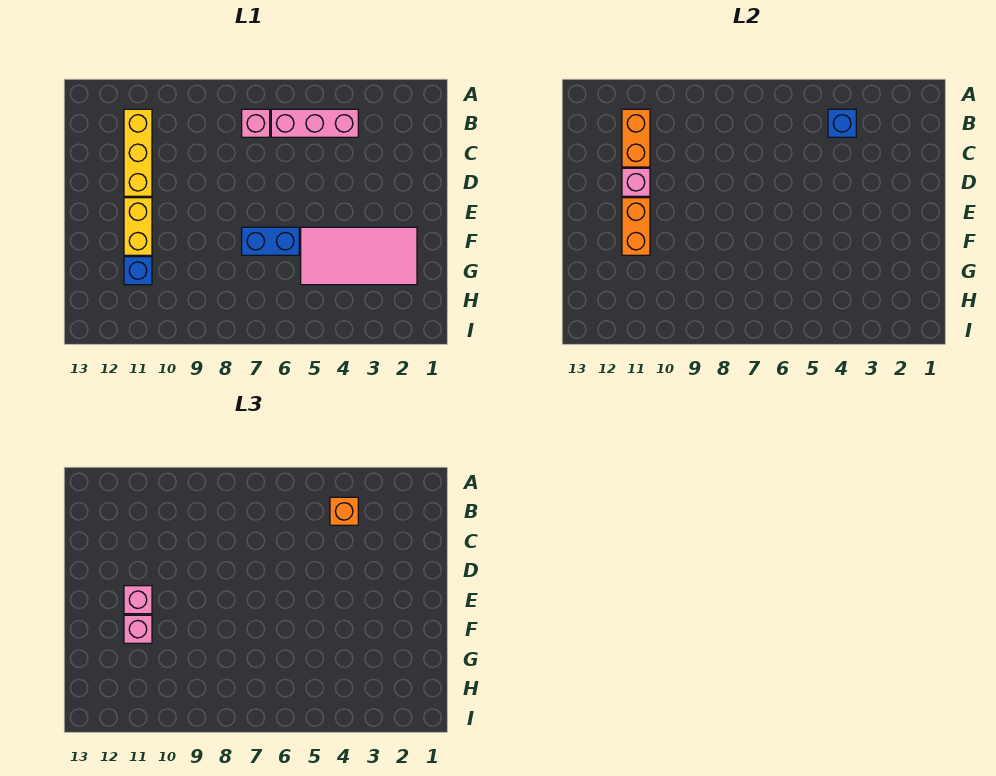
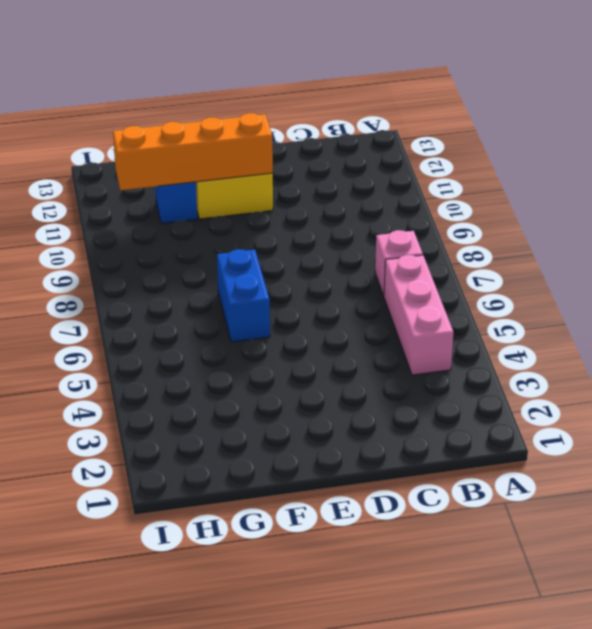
orange 1x4 brick [113,113,273,190] -> orange 1x2 brick [622,198,650,255]
none -> yellow 1x3 brick [124,109,152,196]
none -> pink 2x4 tile [301,227,417,285]
none -> blue 1x1 brick [828,109,856,137]

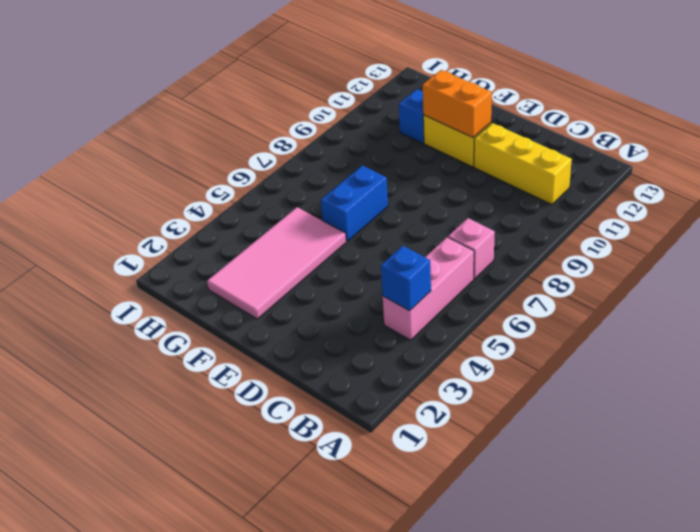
none -> orange 1x2 brick [622,109,650,167]
none -> pink 1x1 brick [622,168,650,196]
none -> orange 1x1 brick [330,497,358,525]

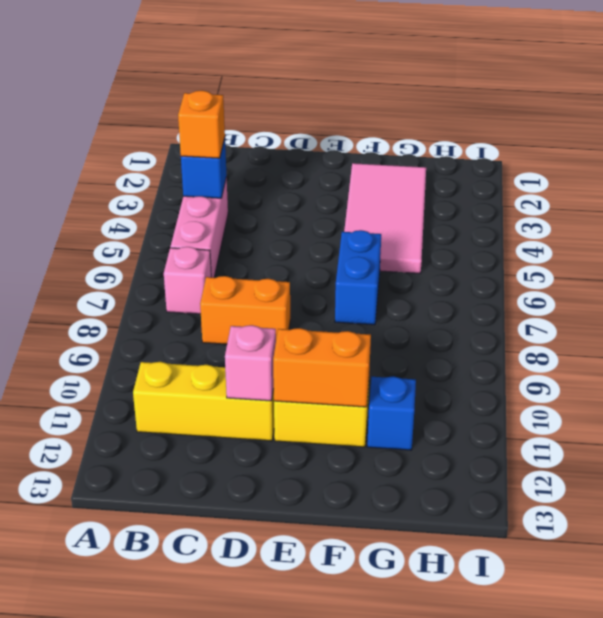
orange 1x2 brick [200,276,290,344] -> orange 1x2 brick moved to [622,109,650,167]
none -> pink 1x1 brick [124,586,152,614]
none -> pink 1x1 brick [124,615,152,643]

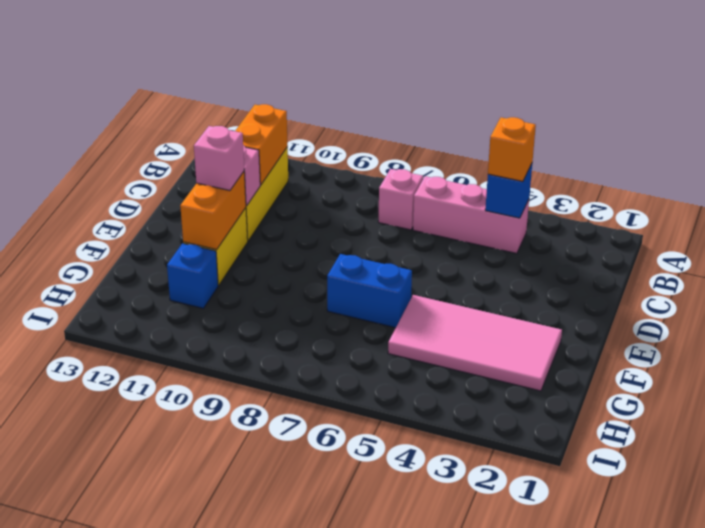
none -> pink 1x1 brick [124,615,152,643]

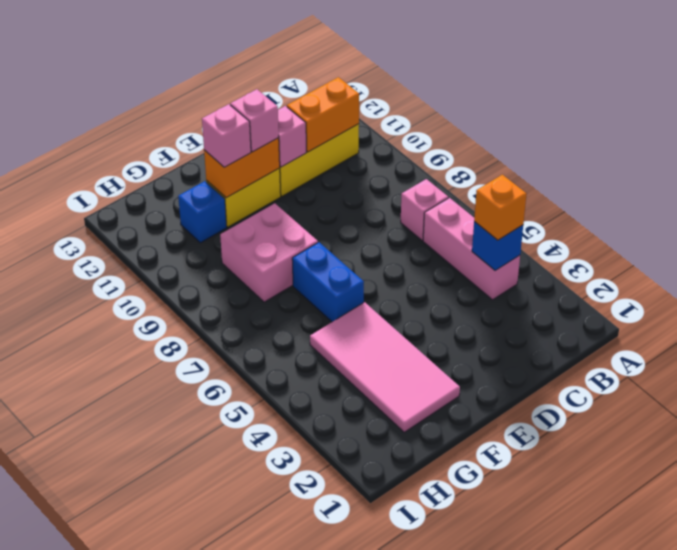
pink 2x2 brick [220,203,318,302] -> none

